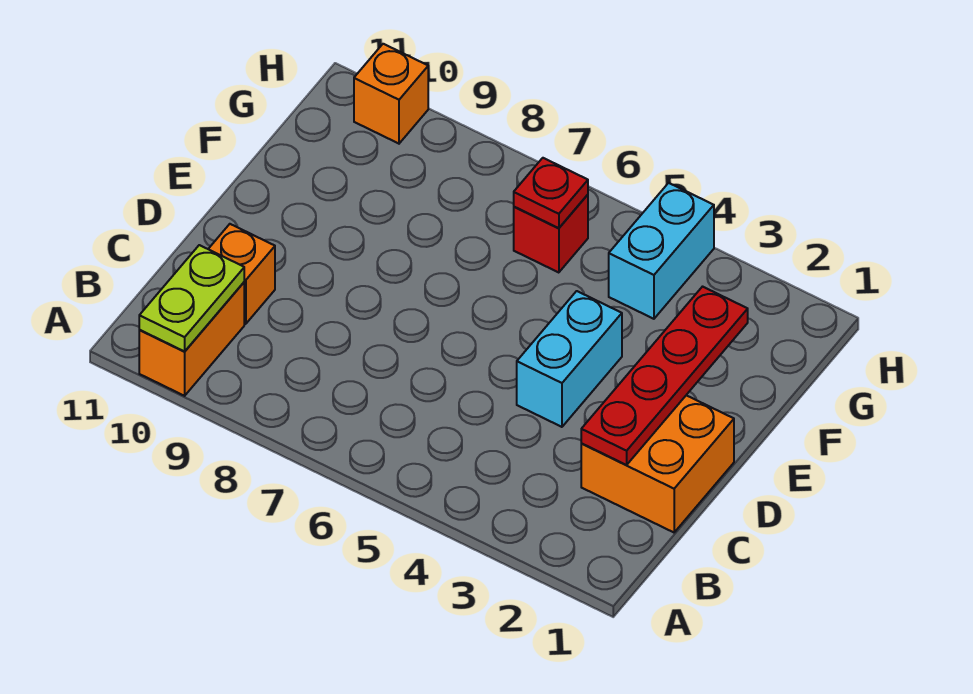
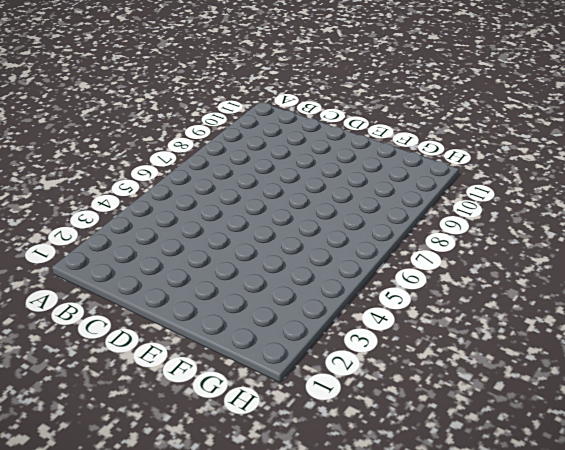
none -> orange 1x2 brick [139,282,244,396]
none -> orange 2x2 brick [581,395,734,532]

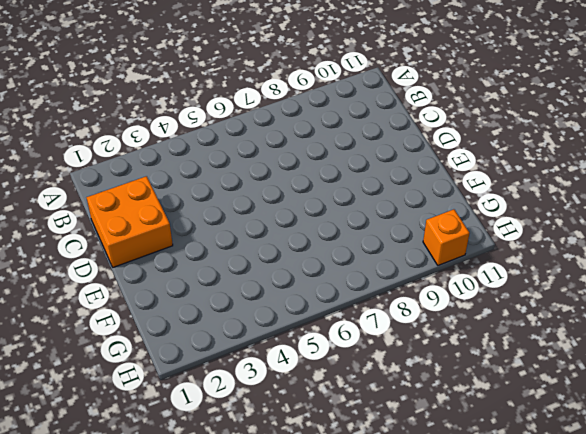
none -> orange 1x2 brick [139,282,244,396]
none -> orange 1x1 brick [209,224,275,324]

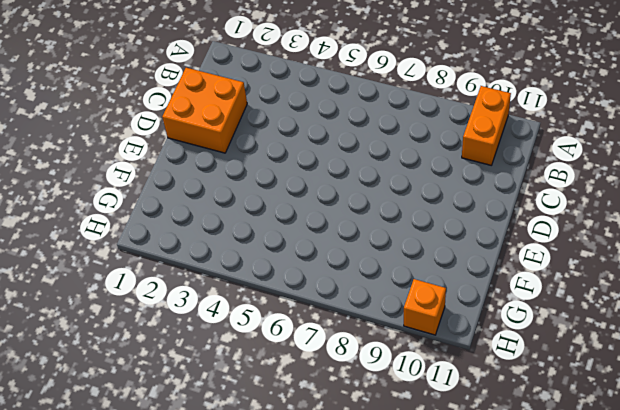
none -> orange 1x1 brick [209,224,275,324]
none -> cyan 1x2 brick [517,291,622,427]

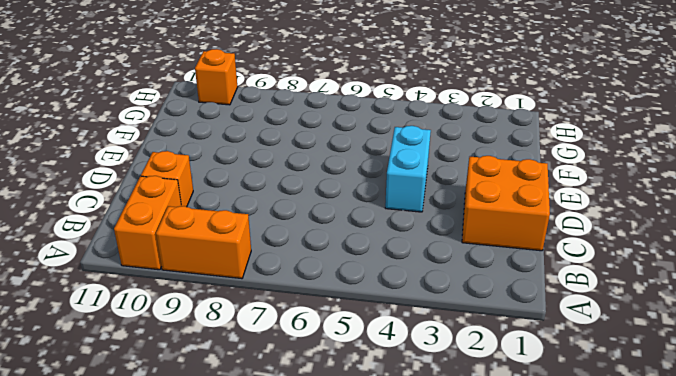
orange 1x2 brick [156,206,251,279] -> none
none -> cyan 1x2 brick [609,183,714,319]
none -> red 1x1 brick [514,195,588,273]

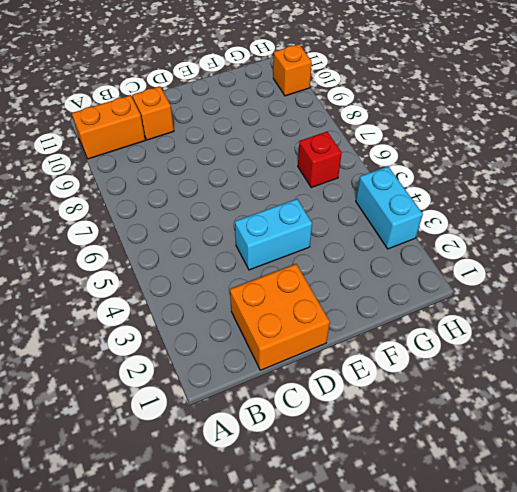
cyan 1x2 brick [356,166,423,249] -> cyan 1x2 brick turned to [609,183,714,319]
none -> lime 1x2 plate [139,245,244,351]
none -> red 1x4 plate [581,287,748,465]

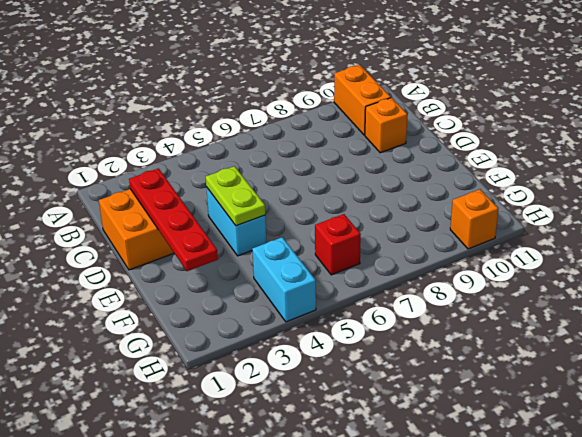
lime 1x2 plate [206,166,265,226] -> lime 1x2 plate moved to [139,245,244,351]
none -> red 1x1 plate [514,158,588,228]

